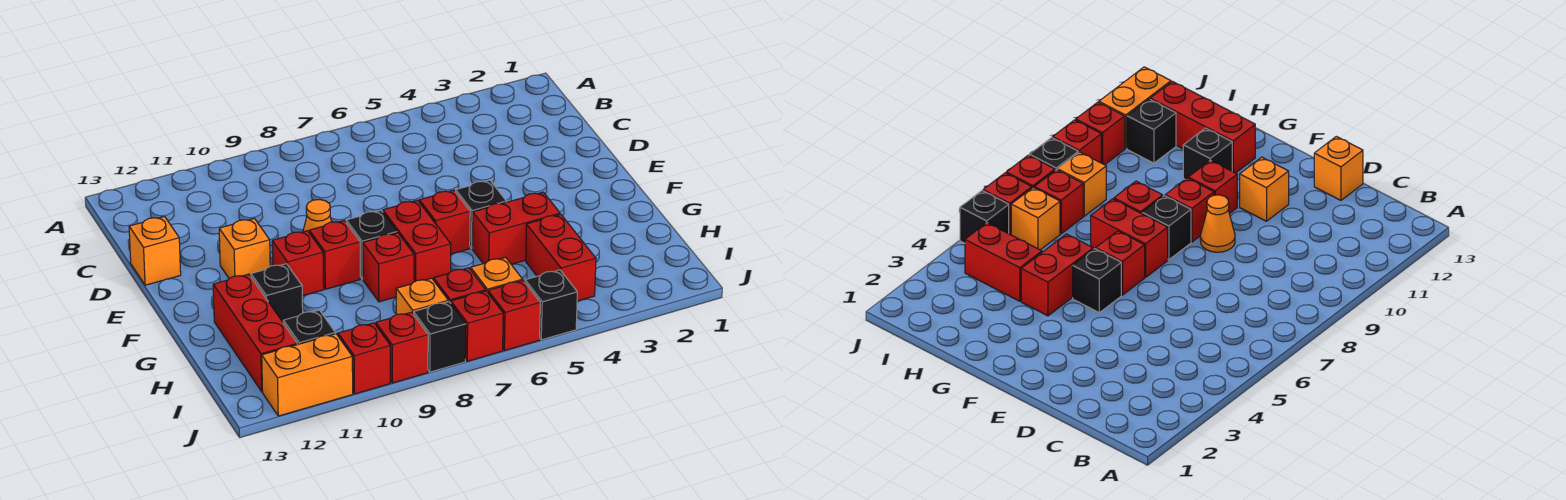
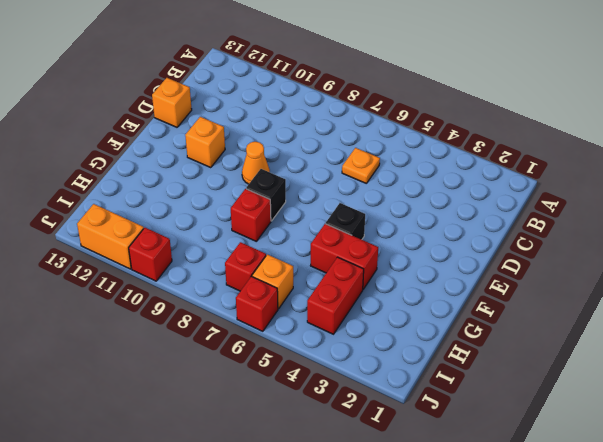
orange 1x1 plate [342,148,380,184] -> none
none -> red 1x1 brick [419,190,470,254]
none -> red 1x2 brick [383,200,451,282]
none -> red 1x1 brick [309,221,360,289]

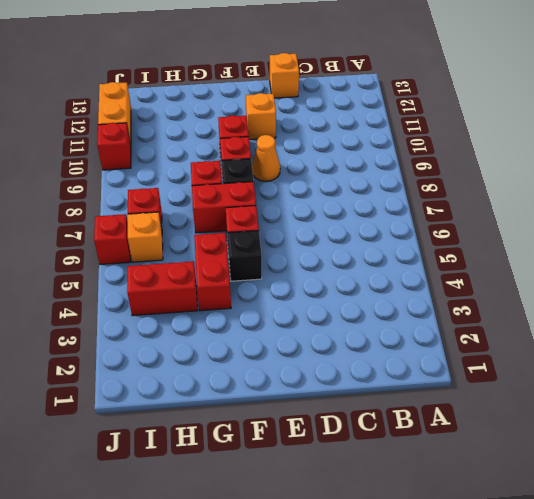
none -> black 1x1 brick [251,264,303,322]
none -> red 1x3 brick [213,274,297,392]
none -> orange 1x1 brick [396,278,448,315]

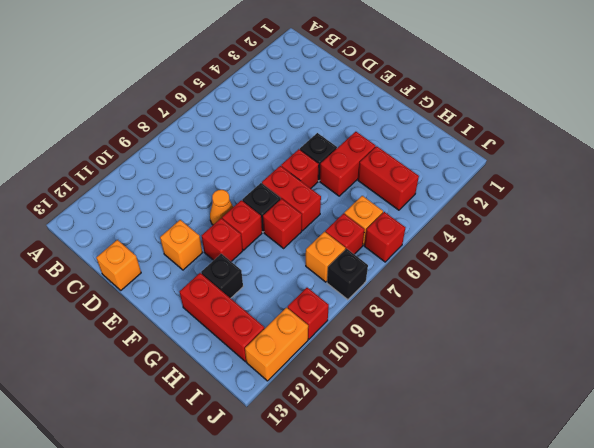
none -> black 1x1 brick [283,310,335,345]
none -> black 1x1 brick [525,270,577,340]
none -> red 1x1 brick [451,291,503,361]

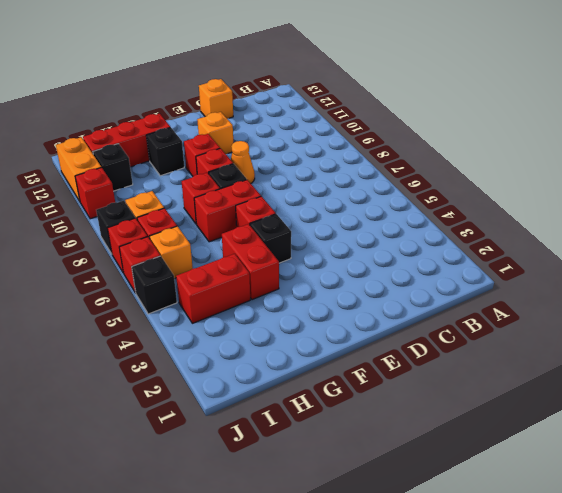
none -> red 1x1 brick [376,312,428,383]

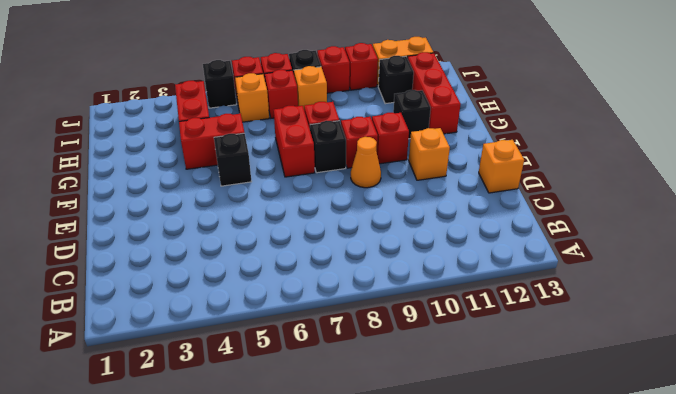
none -> red 1x1 brick [419,190,470,254]

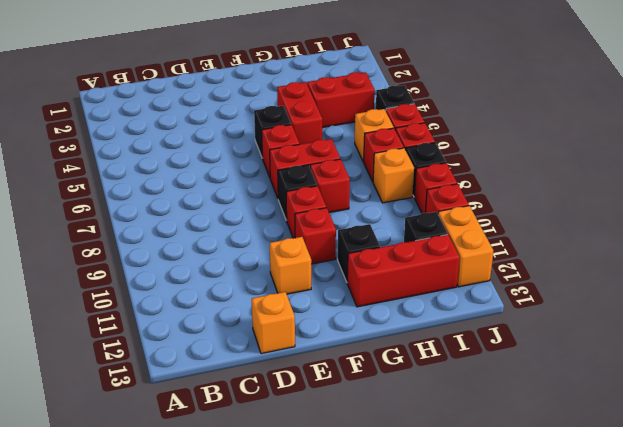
none -> orange 1x1 cone [303,200,332,232]

